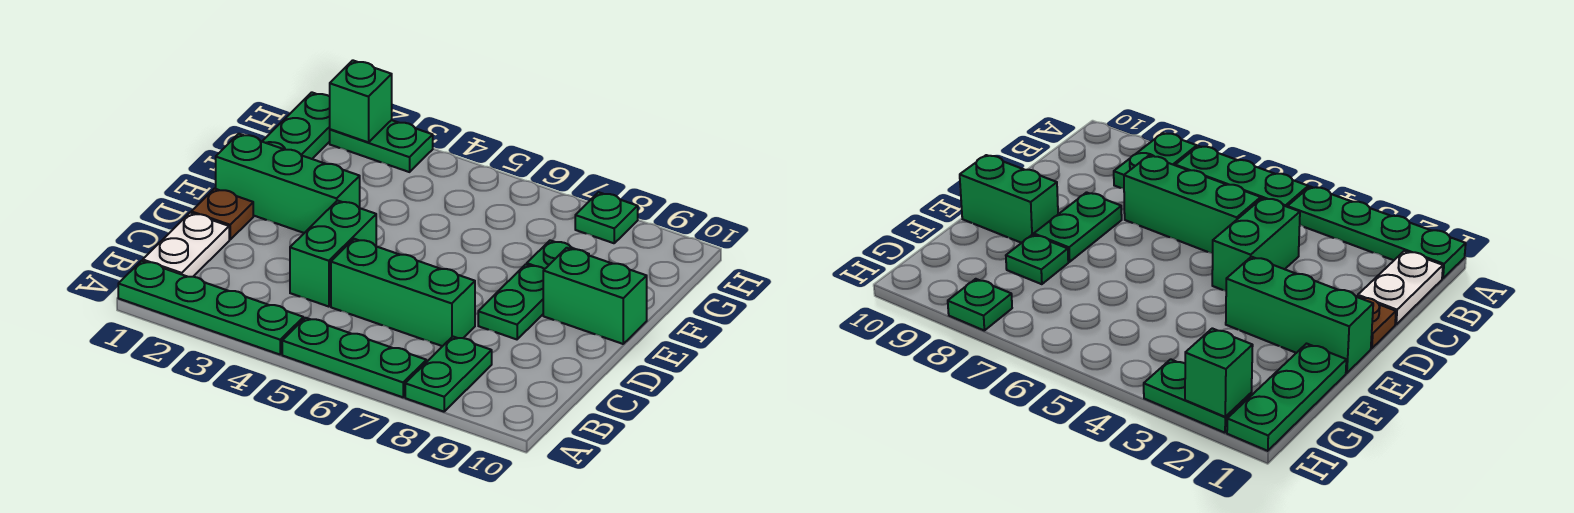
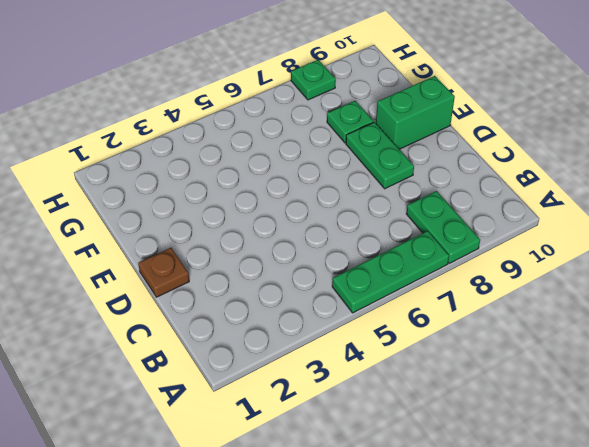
none -> green 1x4 plate [118,261,303,354]
none -> white 1x2 plate [143,213,229,277]
none -> green 1x2 brick [290,201,376,307]

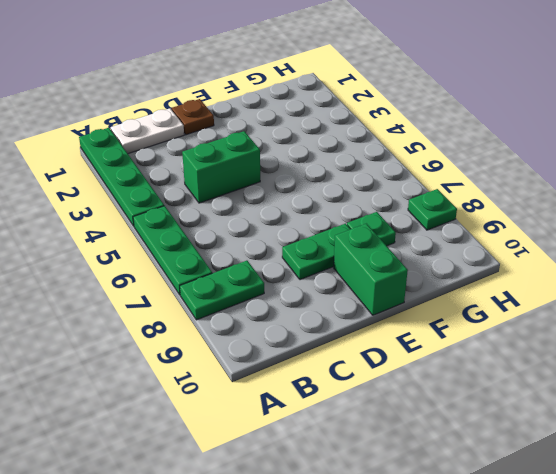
none -> green 1x3 brick [331,239,475,346]
none -> green 1x3 brick [216,134,360,233]
none -> green 1x3 plate [262,92,330,159]

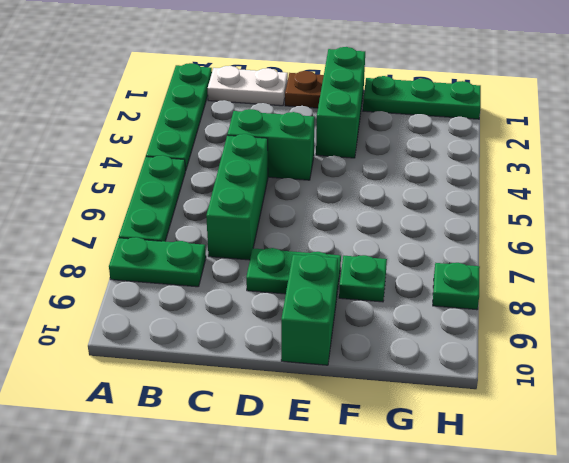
none -> green 1x2 plate [330,120,433,172]
none -> green 1x1 brick [330,60,392,142]

